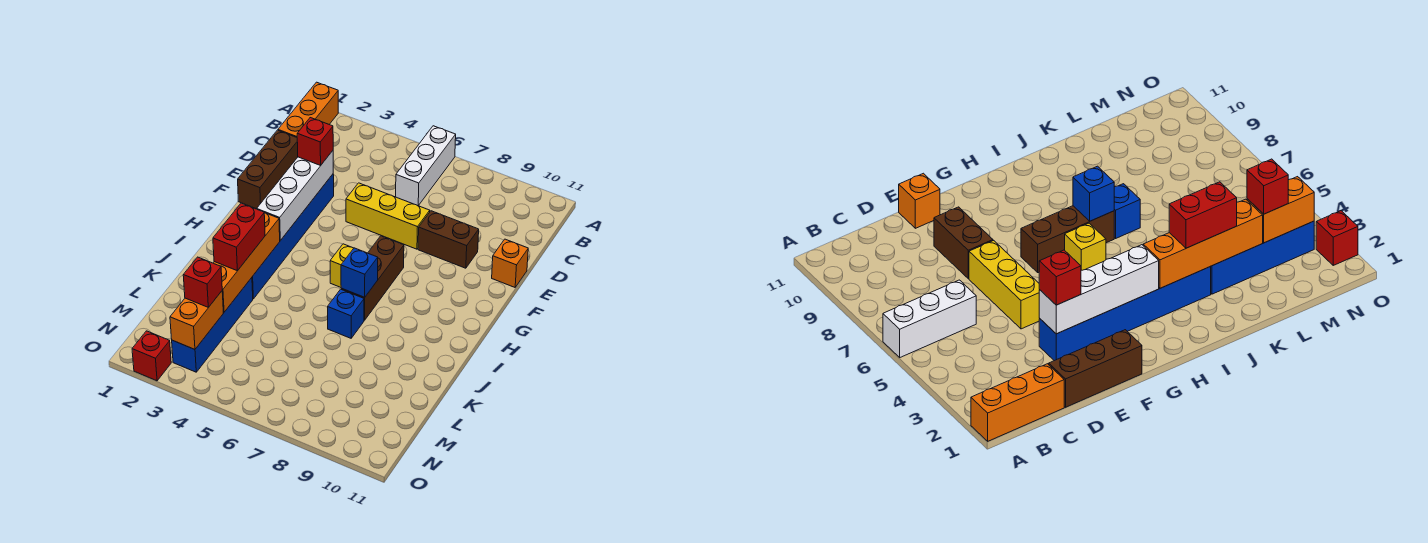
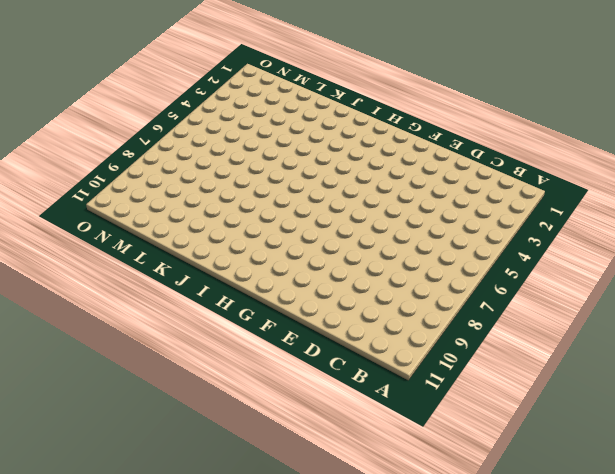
none -> orange 1x3 brick [278,82,338,137]
none -> white 1x3 brick [396,126,456,206]
none -> brown 1x3 brick [238,130,298,209]

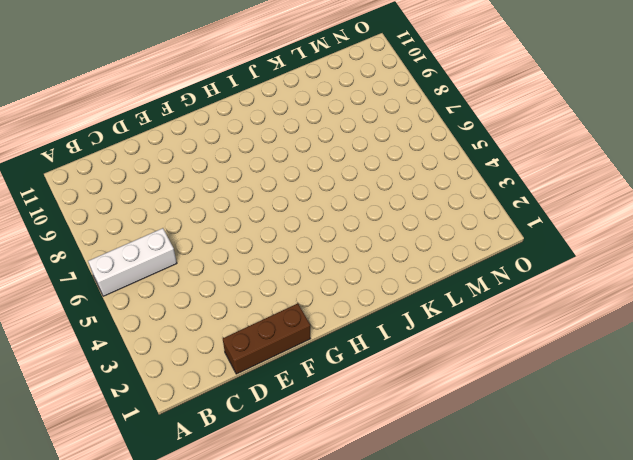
none -> orange 1x3 brick [278,82,338,137]
none -> blue 1x6 brick [252,174,334,299]
none -> yellow 1x3 brick [346,183,430,249]

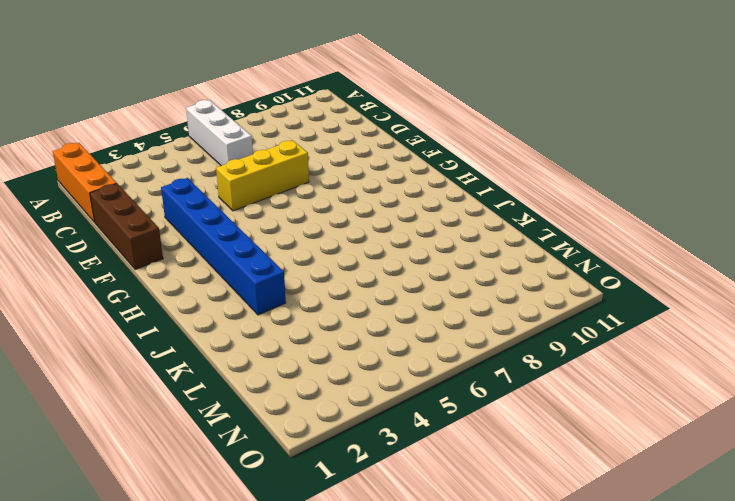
none -> brown 1x2 brick [418,211,479,268]
none -> orange 1x1 brick [492,239,528,287]
none -> brown 1x3 brick [341,236,404,320]

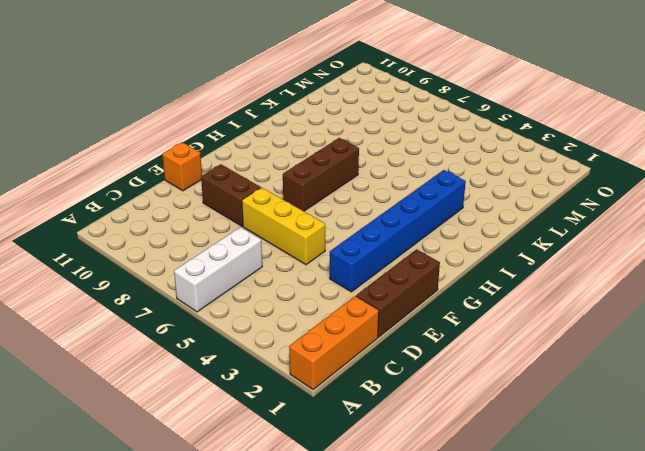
none -> yellow 1x1 brick [330,244,354,287]
none -> blue 1x1 brick [328,289,364,338]
none -> blue 1x4 brick [172,278,253,372]

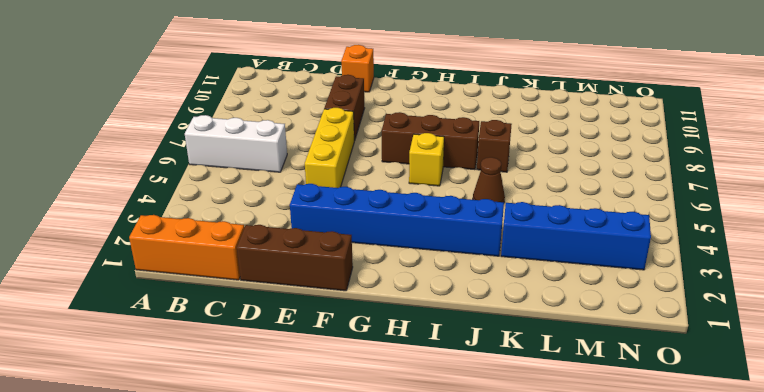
brown 1x1 cone [473,157,505,202] -> none
brown 1x1 brick [477,120,512,172] -> blue 1x1 brick [328,289,364,338]
none -> red 1x1 brick [132,331,171,381]
none -> white 1x4 brick [257,151,333,240]
none -> orange 1x4 brick [213,213,280,312]

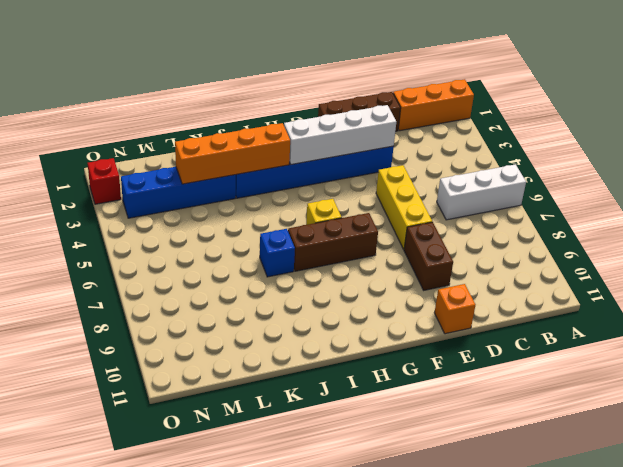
none -> blue 1x1 brick [341,248,378,297]
none -> orange 1x2 brick [170,291,223,349]
none -> red 1x1 brick [297,118,333,165]

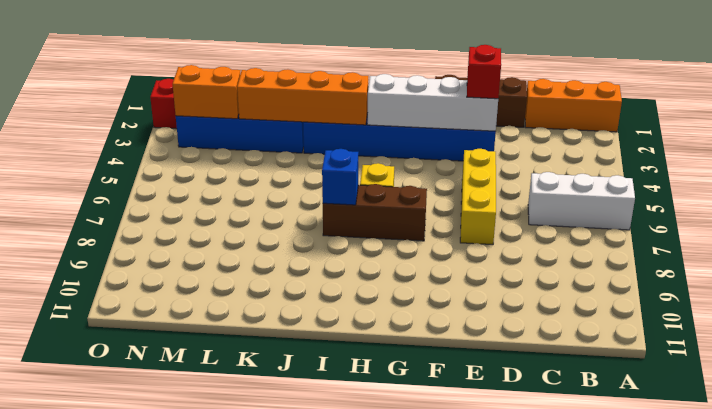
none -> brown 1x2 brick [418,211,479,268]
none -> orange 1x1 brick [492,239,528,287]
none -> blue 1x1 brick [328,289,364,338]

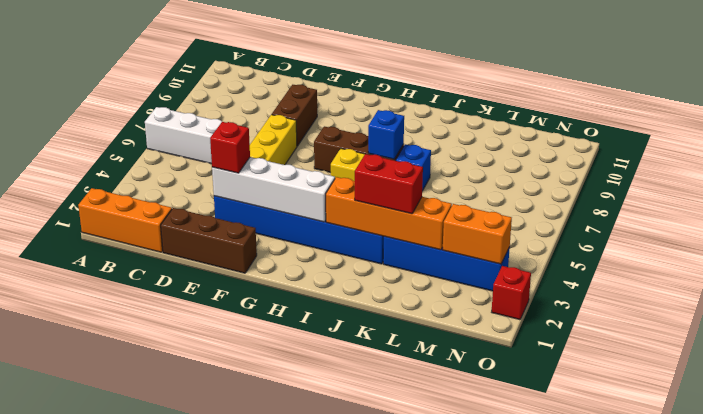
none -> orange 1x1 brick [492,239,528,287]
none -> red 1x1 brick [183,257,222,307]

